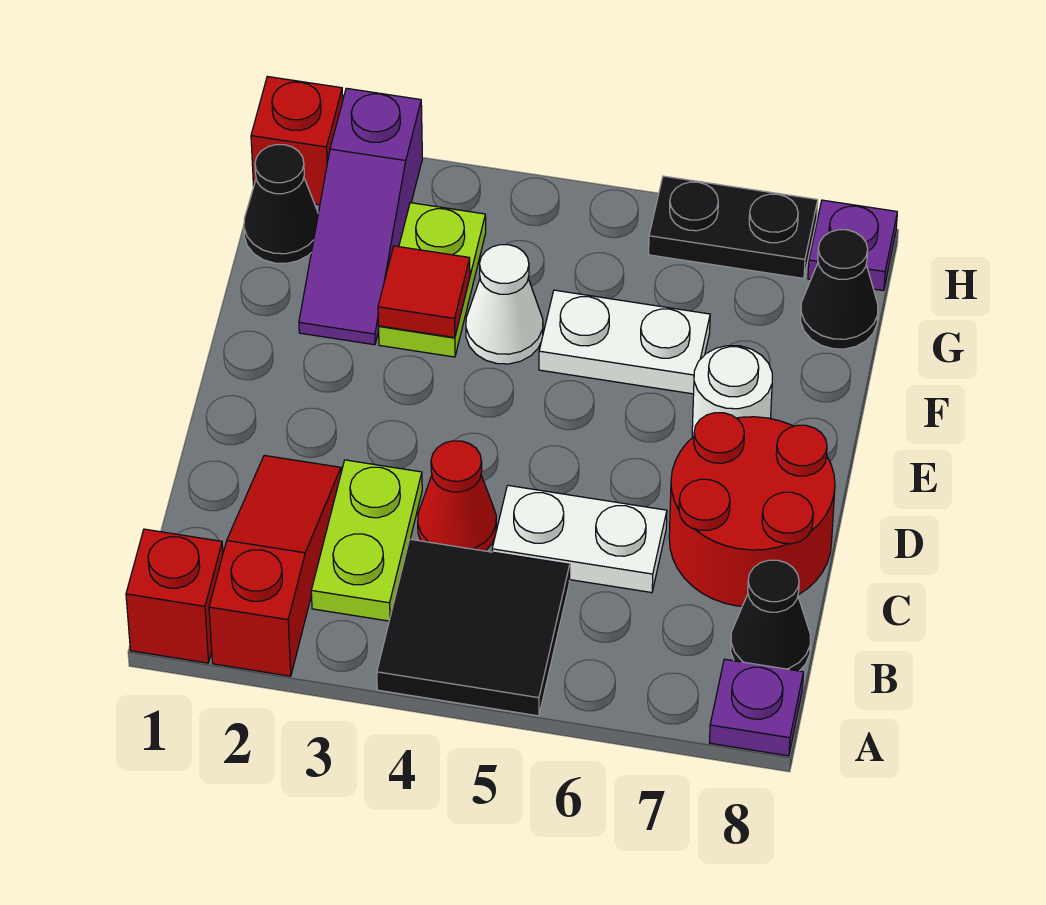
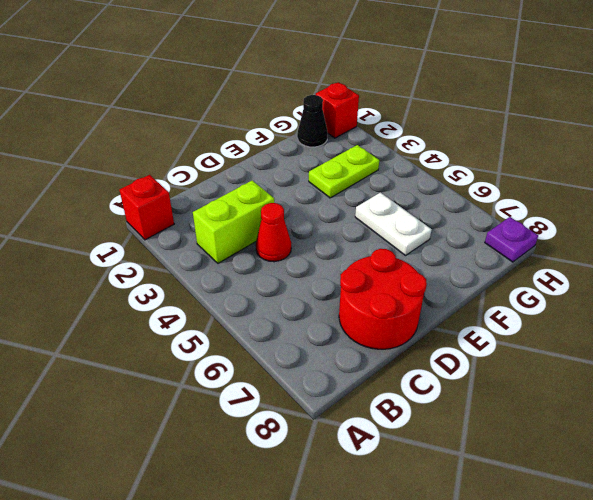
lime 1x2 brick [193,181,274,263] -> lime 1x2 plate [311,460,422,621]
none -> red 1x3 slope [209,455,341,676]
none -> black 2x2 tile [377,539,570,716]
none -> purple 1x1 plate [709,659,803,756]

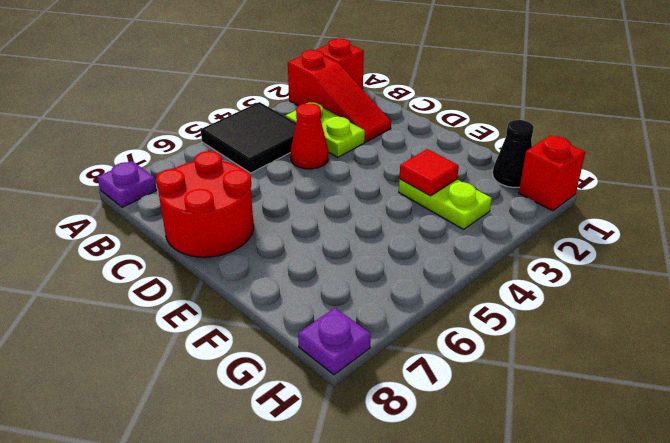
none -> black 1x1 cone [731,560,810,671]
none -> white 1x2 plate [492,485,667,593]
none -> white 1x1 round brick [692,346,772,438]

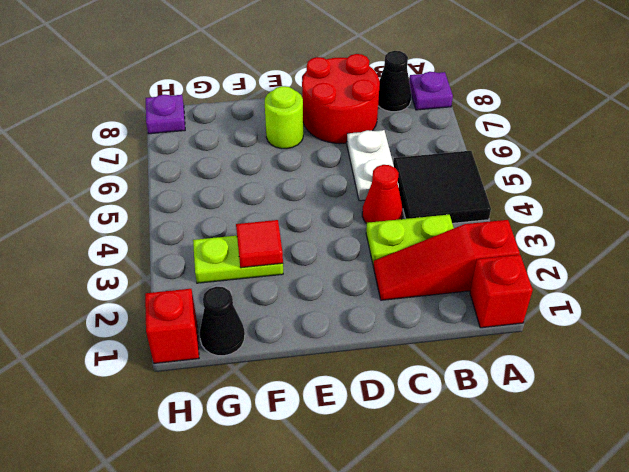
lime 1x1 round brick [265,86,303,149] -> white 1x1 round brick [692,346,772,438]
none -> purple 1x3 slope [299,88,422,345]
none -> white 1x1 cone [466,245,543,364]
none -> white 1x2 plate [539,290,710,394]

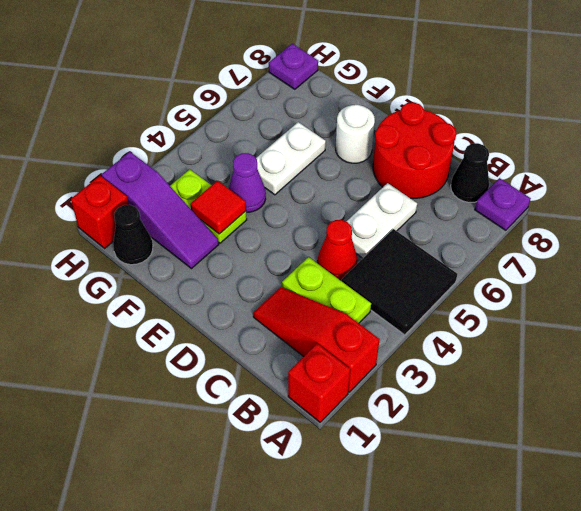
purple 1x1 cone [229,153,266,212] -> white 1x1 cone [466,245,543,364]
none -> black 1x1 cone [801,230,878,349]
none -> black 1x2 plate [649,176,818,278]

